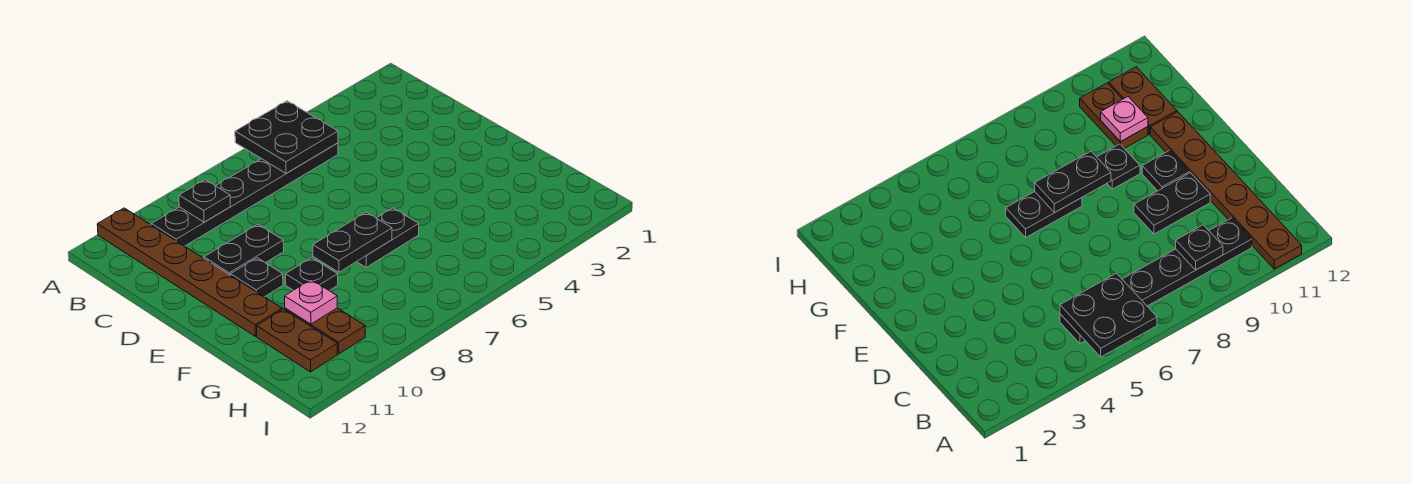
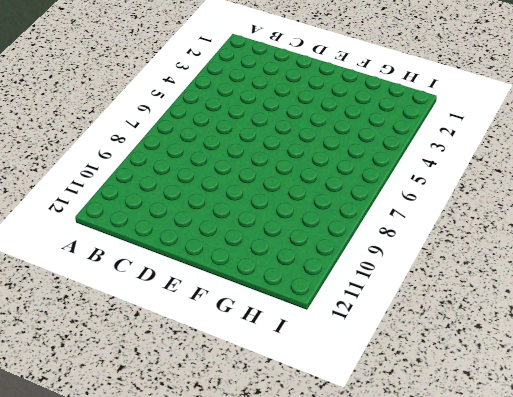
none -> brown 1x6 plate [97,208,282,336]
none -> black 1x6 plate [151,143,338,246]
none -> black 1x2 plate [204,225,284,275]

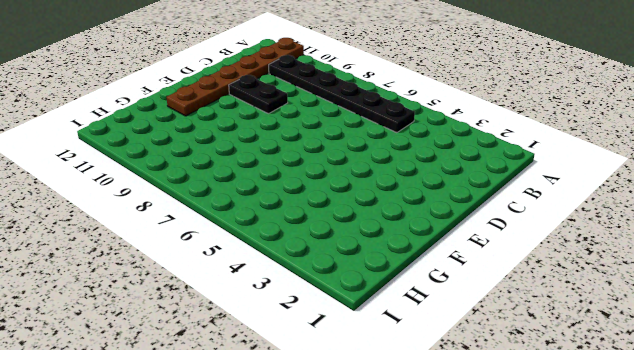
none -> black 1x1 plate [231,258,283,297]
none -> black 1x2 plate [357,208,419,267]
none -> black 1x1 plate [285,258,338,291]

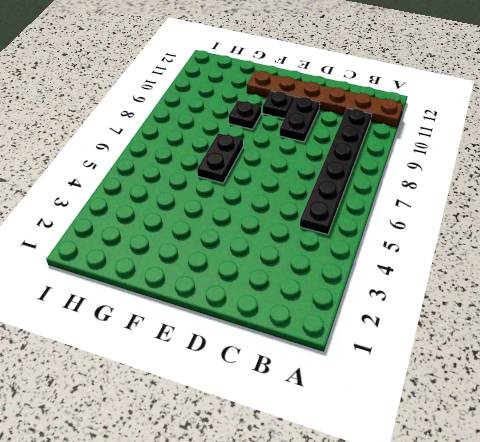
none -> brown 1x2 plate [285,308,365,354]
none -> brown 1x2 plate [257,309,337,372]
none -> black 2x2 plate [235,101,338,173]

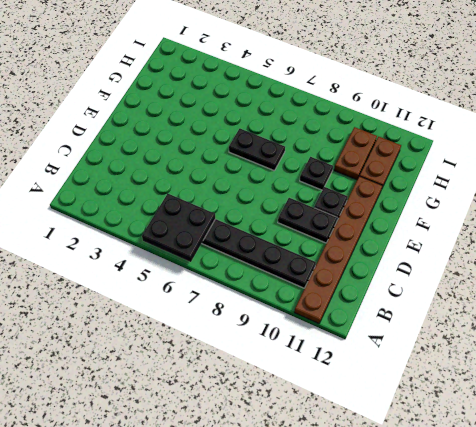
none -> black 1x1 plate [179,180,230,222]
none -> black 1x2 plate [313,212,392,272]
none -> pink 1x1 plate [285,280,337,324]

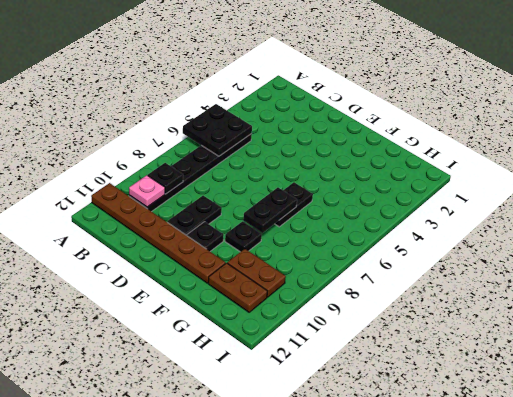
pink 1x1 plate [129,175,165,207] -> pink 1x1 plate moved to [285,280,337,324]

